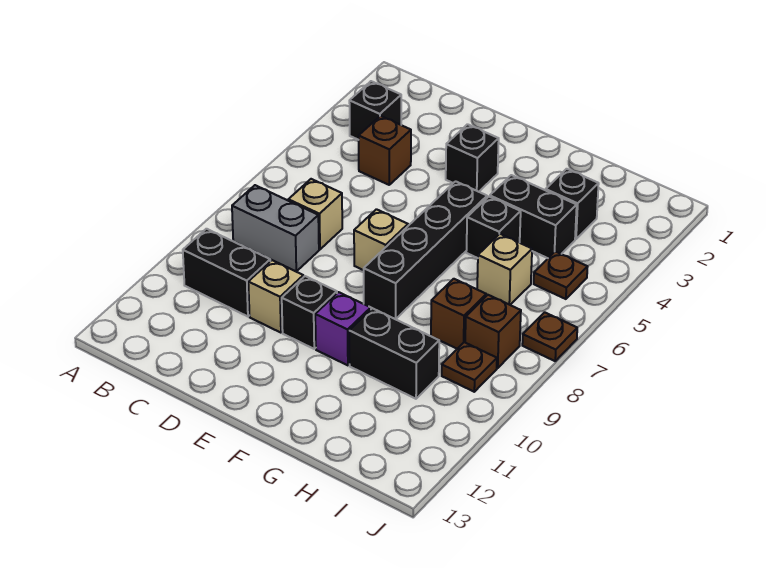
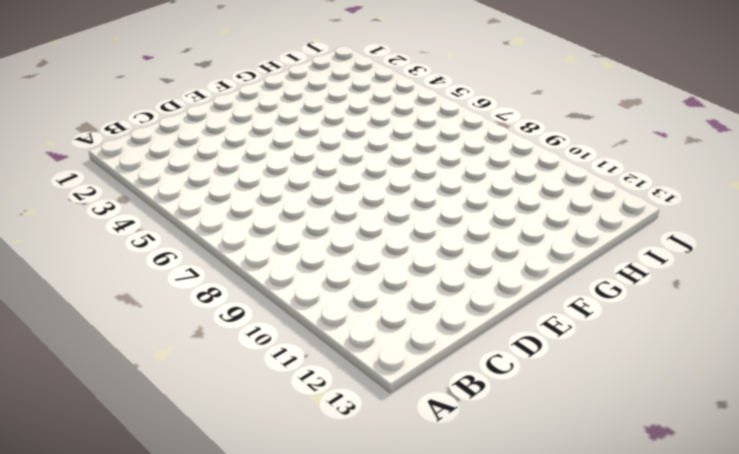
none -> black 1x1 brick [349,81,401,140]
none -> grey 1x2 brick [232,185,319,272]
none -> black 1x2 brick [183,229,270,316]

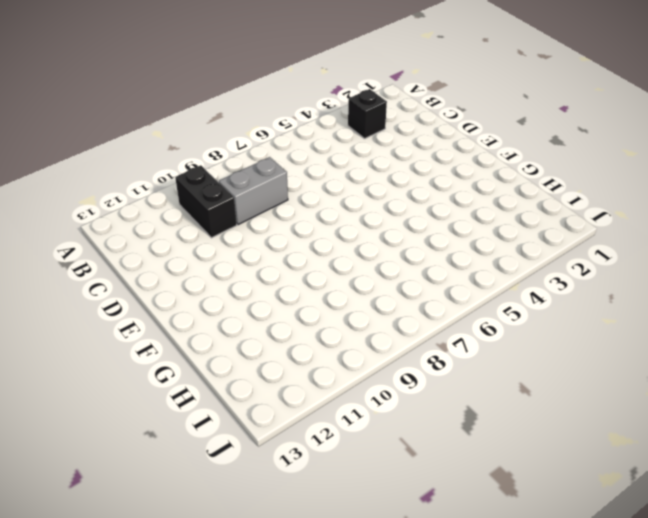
grey 1x2 brick [219,157,288,225] -> grey 1x2 brick turned to [232,185,319,272]
none -> brown 1x1 brick [359,116,411,185]
none -> tan 1x1 brick [288,179,342,249]
none -> tan 1x1 brick [248,260,303,333]

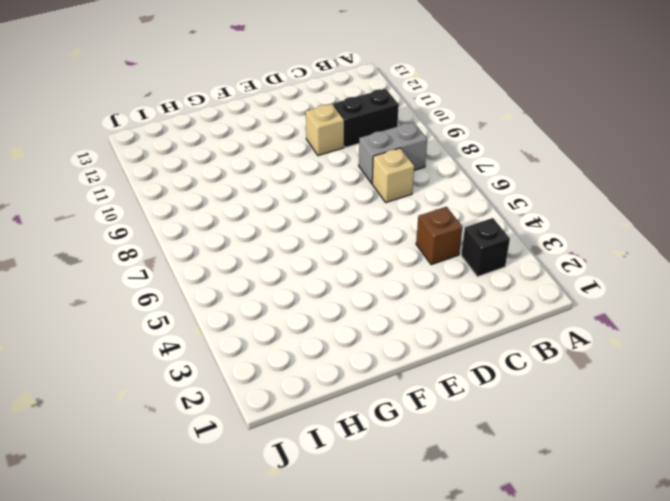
none -> black 1x1 brick [446,124,499,192]
none -> tan 1x1 brick [354,209,408,270]
none -> black 1x1 brick [282,276,337,349]

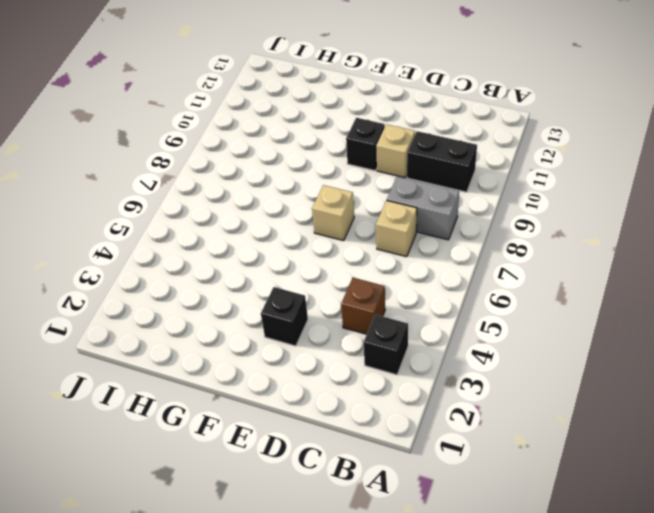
none -> black 1x4 brick [364,181,487,319]
none -> purple 1x1 brick [315,292,371,365]
none -> black 1x2 brick [490,175,577,258]

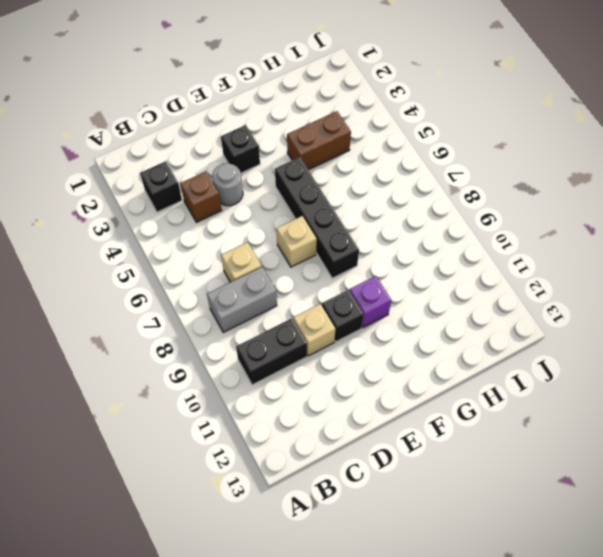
grey 1x1 round brick [212,163,243,206] -> none
brown 1x2 brick [287,111,351,170] -> black 1x2 brick [490,175,577,258]
none -> black 1x1 brick [466,197,521,258]
none -> black 1x2 brick [349,308,439,399]
none -> black 1x1 brick [546,169,599,239]

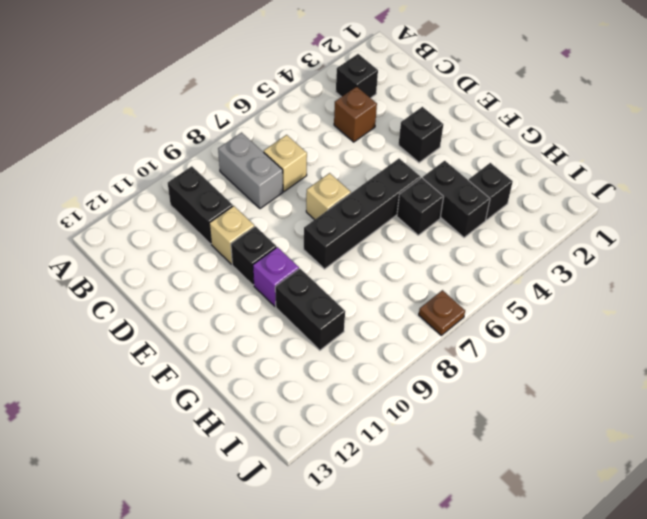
none -> tan 1x1 brick [477,234,532,305]
none -> brown 1x1 brick [431,279,486,349]
none -> brown 1x1 plate [534,252,588,299]

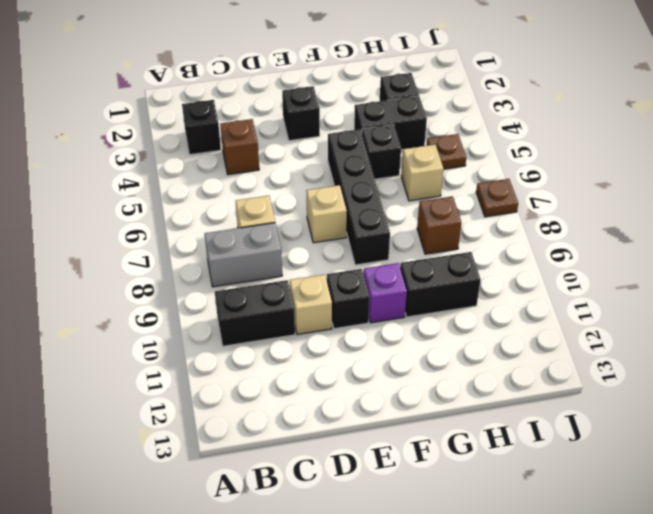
none -> brown 1x1 brick [465,295,521,368]
none -> brown 1x1 plate [442,342,497,392]

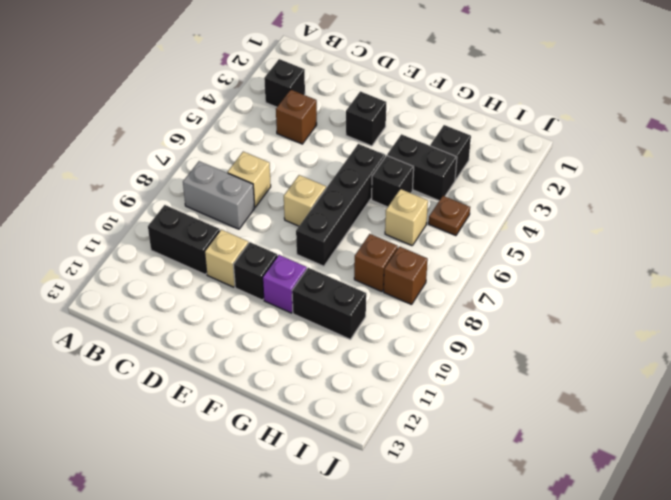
none -> brown 1x1 plate [442,342,497,392]
none -> brown 1x1 plate [522,312,577,361]

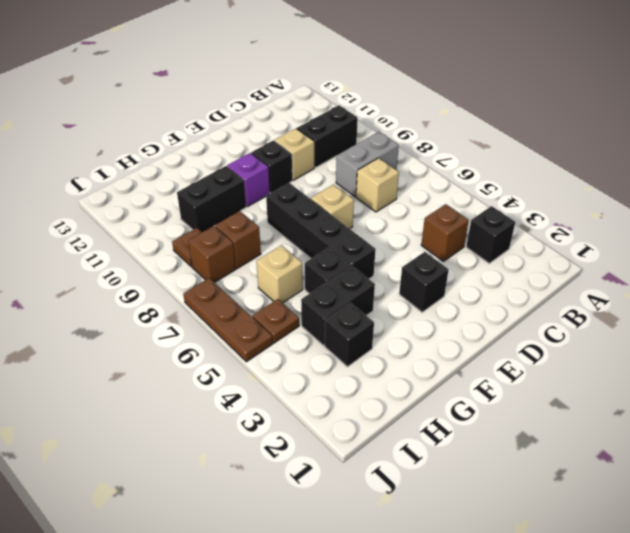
brown 1x3 plate [183,278,273,362] -> brown 1x1 plate [522,312,577,361]

